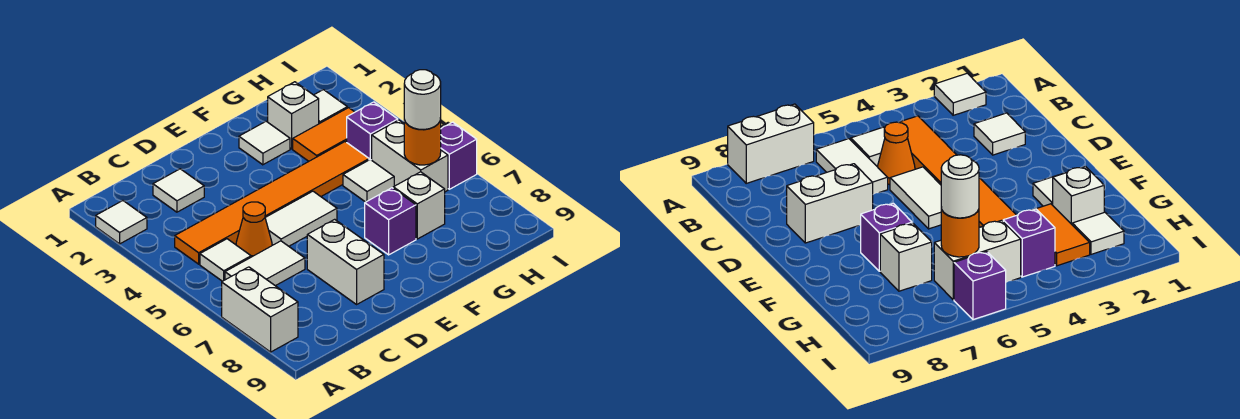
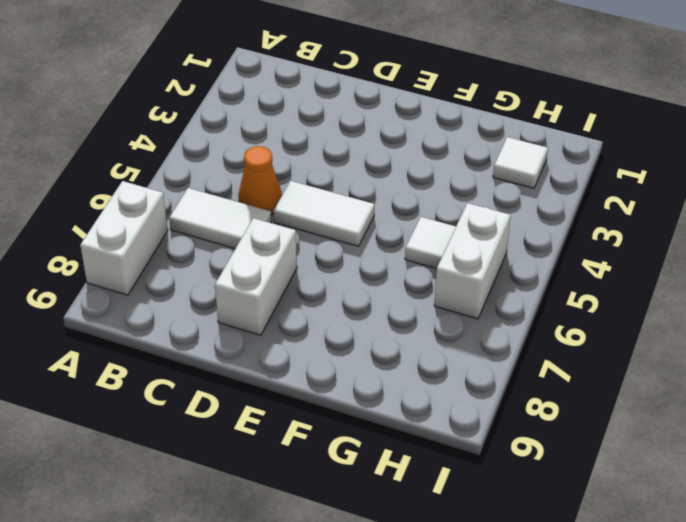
none -> white 1x1 tile [96,201,147,244]
none -> orange 1x6 tile [175,142,369,264]
none -> white 1x1 tile [200,239,251,281]

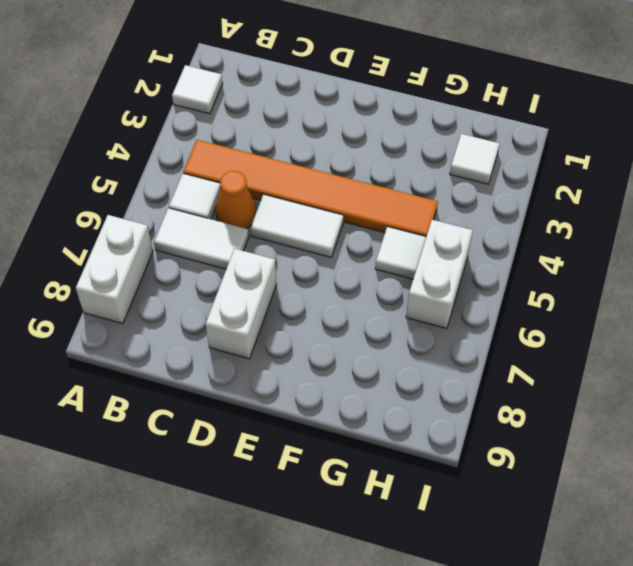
none -> white 1x1 tile [153,169,204,212]
none -> white 1x1 tile [239,121,290,165]
none -> purple 1x1 brick [365,188,416,255]

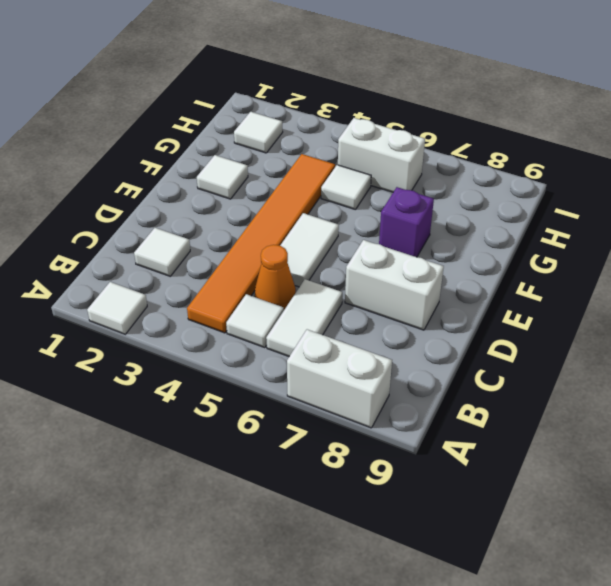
none -> white 1x1 brick [268,82,319,149]
none -> orange 1x2 tile [293,108,355,161]
none -> white 1x1 brick [393,172,445,239]

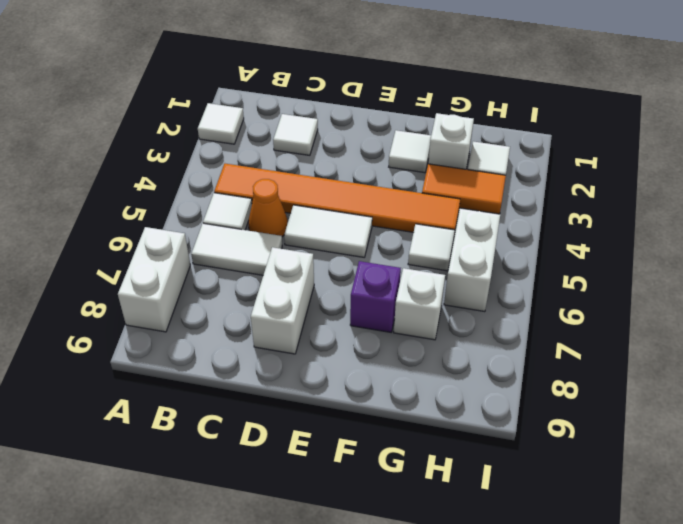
none -> purple 1x1 brick [347,102,398,160]
none -> purple 1x1 brick [441,122,477,189]
none -> orange 1x1 round brick [404,118,441,165]

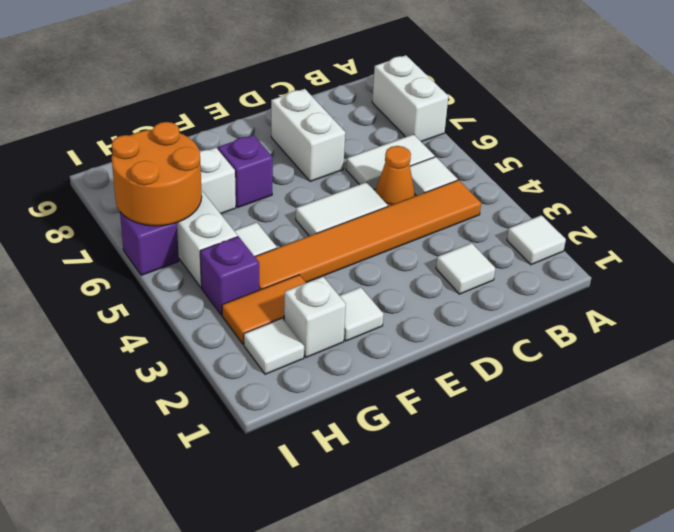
orange 2x2 round brick [112,122,202,226] -> orange 1x1 round brick [404,118,441,165]
none -> white 1x1 round brick [404,70,441,129]

